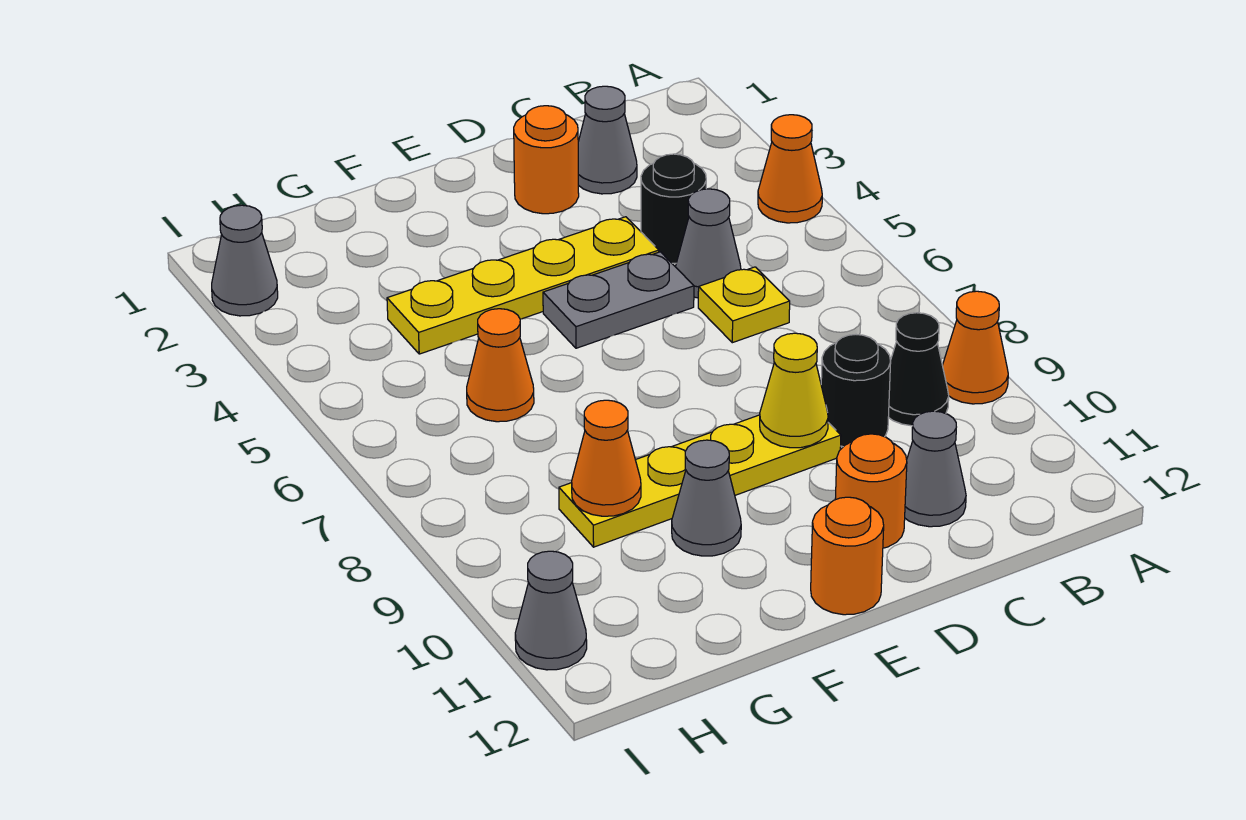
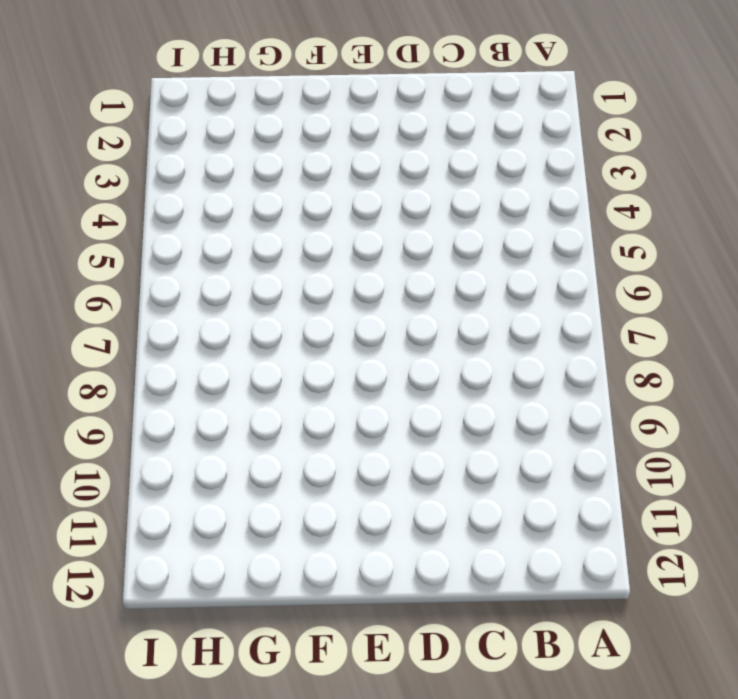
none -> orange 1x1 cone [758,115,822,223]
none -> orange 1x1 cone [942,291,1008,404]
none -> black 1x1 cone [889,313,949,426]

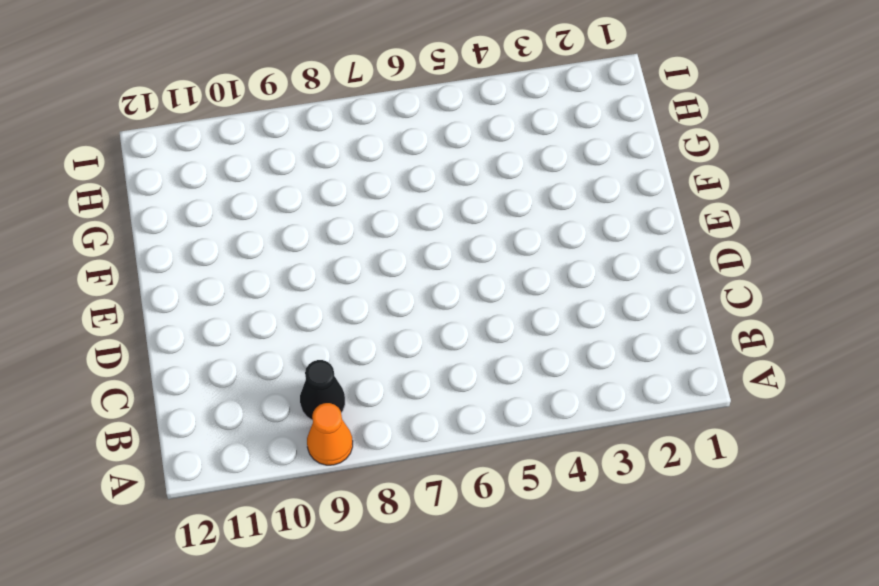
none -> orange 1x1 cone [758,115,822,223]
none -> grey 1x1 cone [578,86,637,194]
none -> black 1x1 round brick [641,154,706,263]

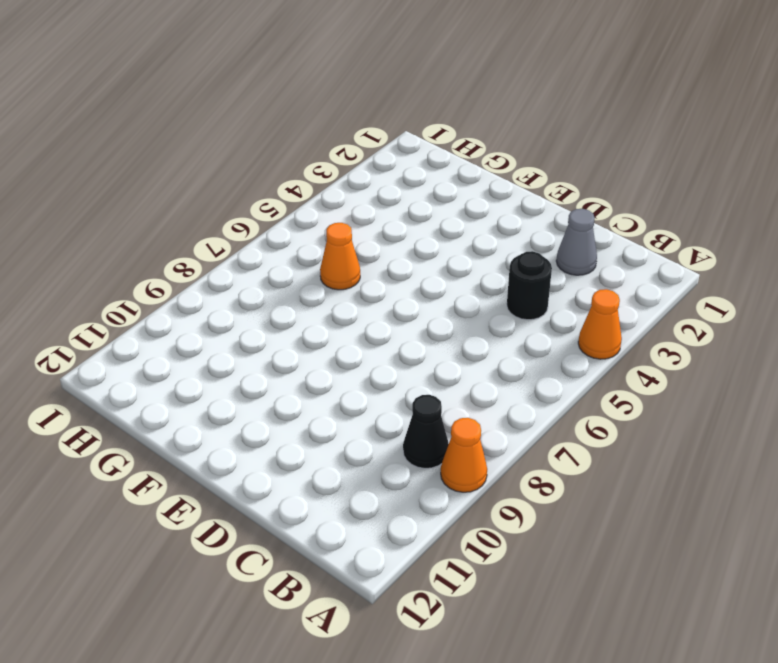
none -> grey 1x1 cone [676,189,741,298]
none -> yellow 1x1 plate [698,267,790,343]
none -> black 1x1 round brick [821,335,891,447]

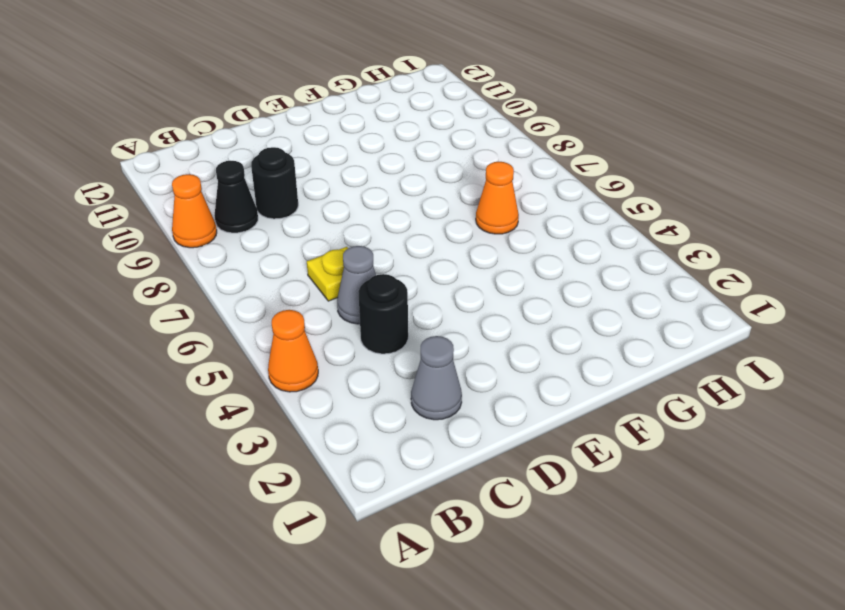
none -> grey 1x1 cone [905,411,966,527]
none -> orange 1x1 round brick [514,106,579,214]
none -> yellow 1x4 plate [387,217,659,354]

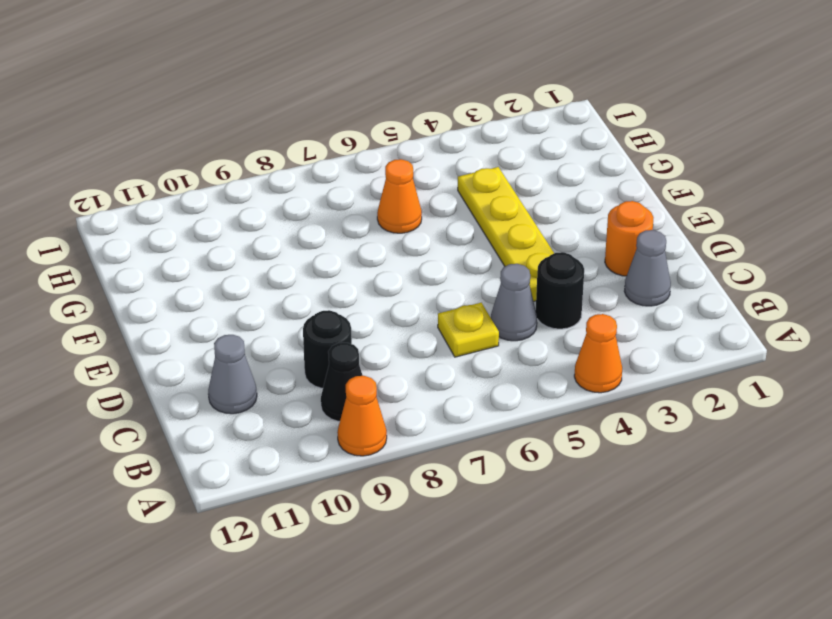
none -> grey 1x2 plate [543,252,694,348]
none -> yellow 1x4 plate [559,415,841,547]
none -> orange 1x1 round brick [835,434,907,548]

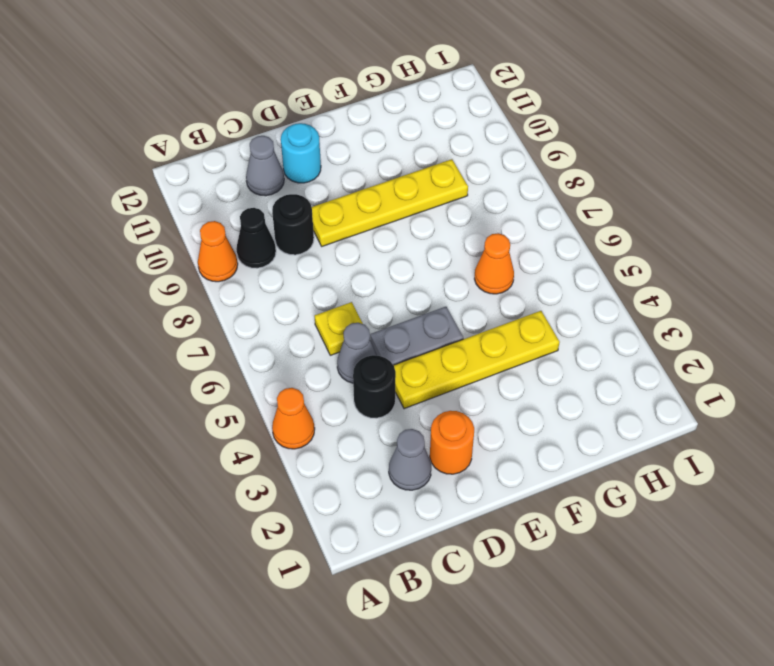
cyan 1x1 round brick [281,123,321,183] -> orange 1x1 round brick [835,434,907,548]
none -> orange 1x1 round brick [811,497,884,615]
none -> grey 1x1 cone [672,440,741,556]
none -> grey 1x1 cone [212,205,278,316]

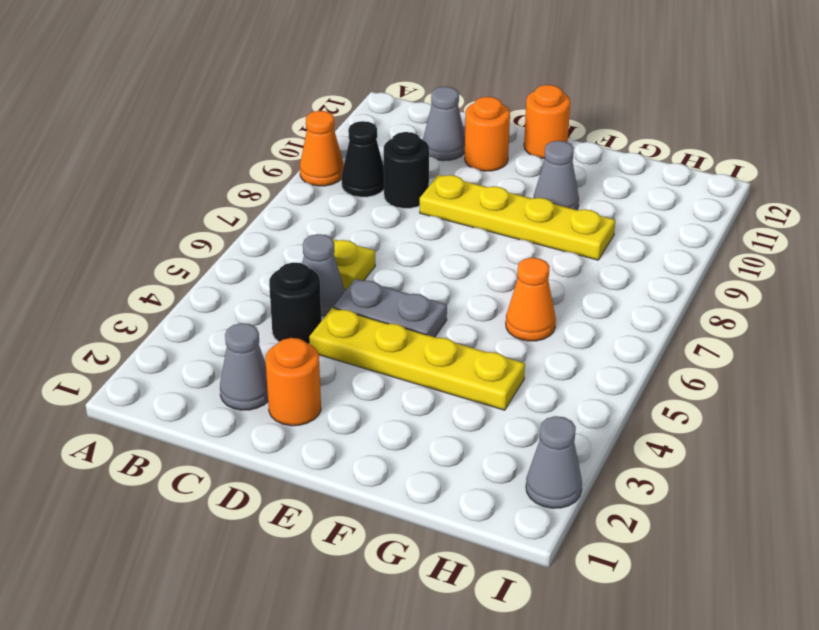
none -> orange 1x1 cone [758,115,822,223]
none -> grey 1x1 cone [515,551,587,670]
none -> yellow 1x1 cone [760,333,828,448]

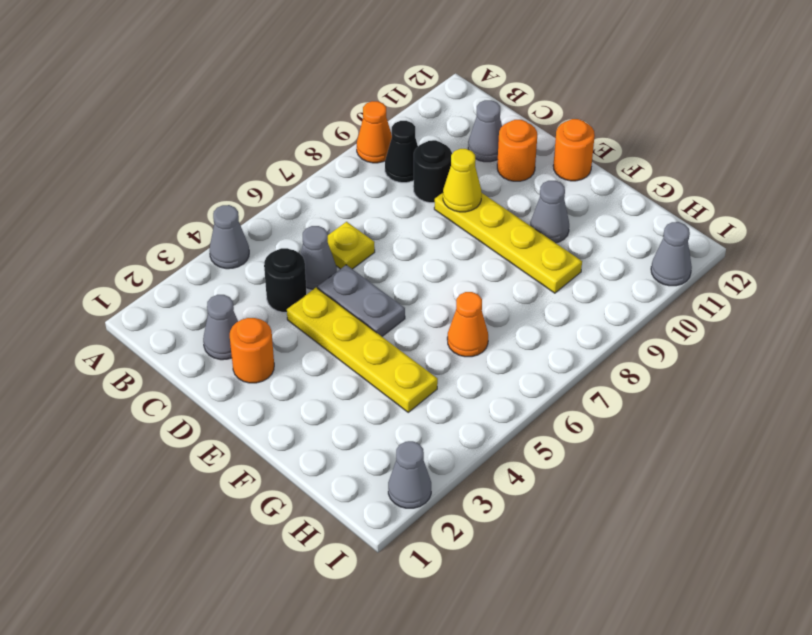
grey 1x1 cone [210,205,249,269] -> orange 1x1 cone [758,115,822,223]
none -> orange 1x1 cone [572,400,641,516]

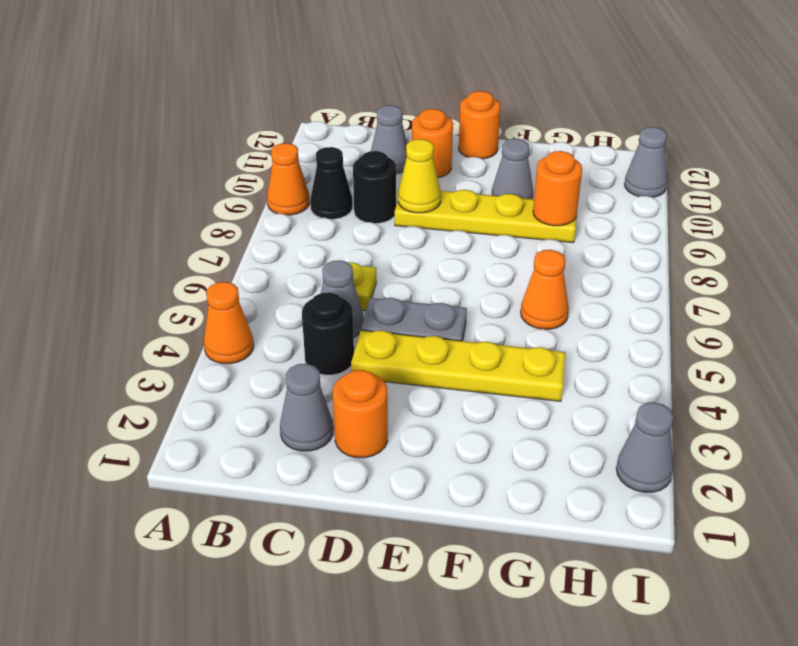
orange 1x1 round brick [533,151,582,226] -> orange 1x1 cone [572,400,641,516]

